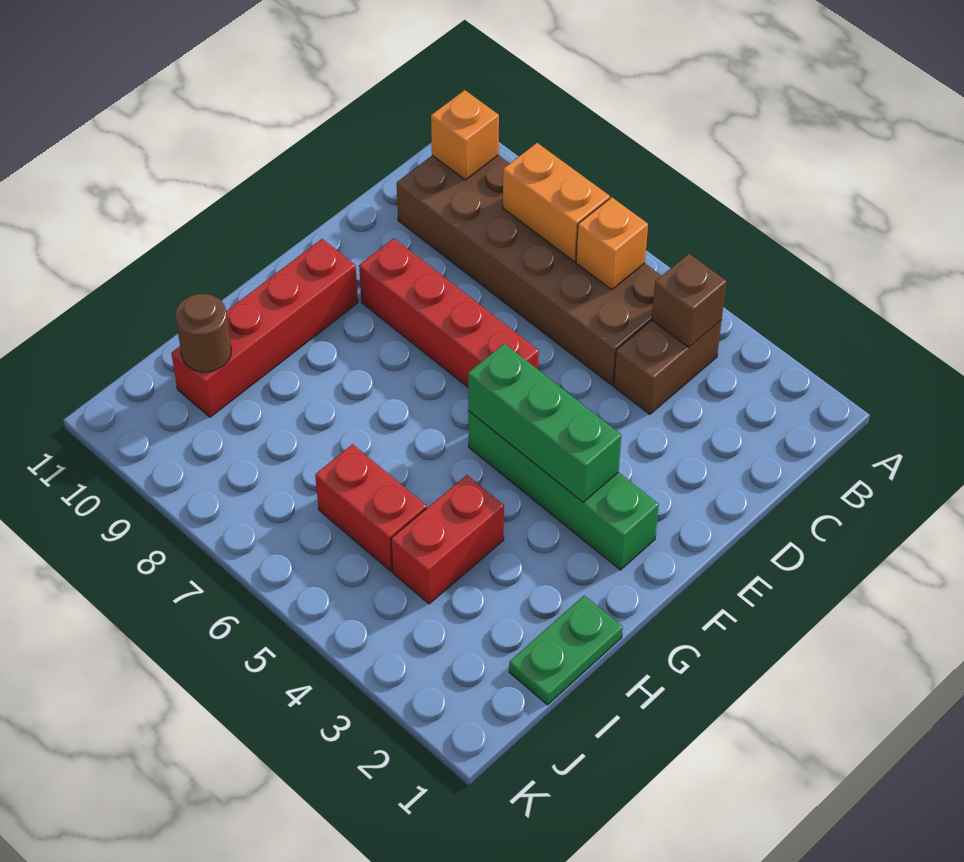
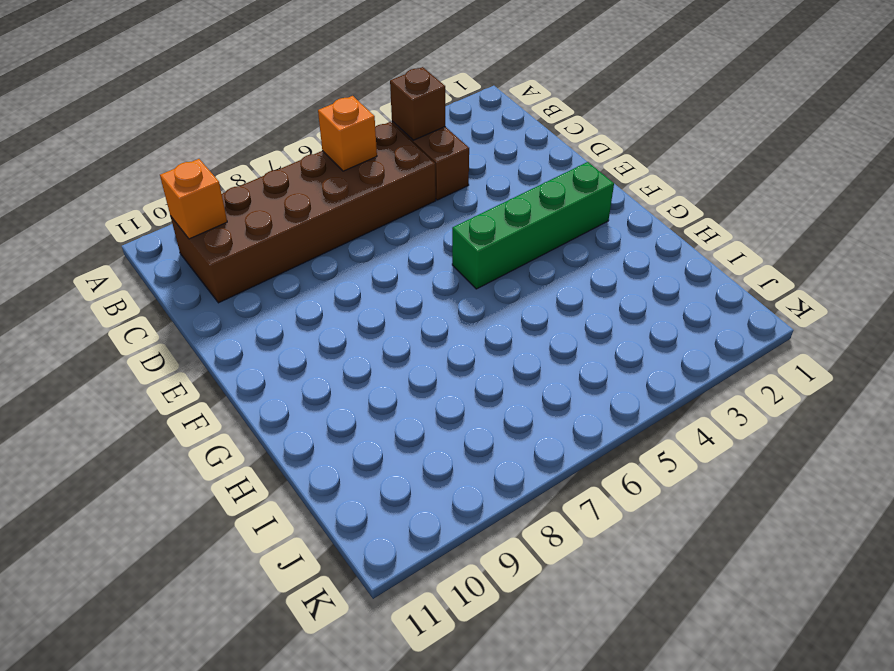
none -> red 1x4 brick [359,238,539,387]
none -> red 1x4 brick [171,239,358,417]
none -> green 1x2 plate [509,595,623,705]

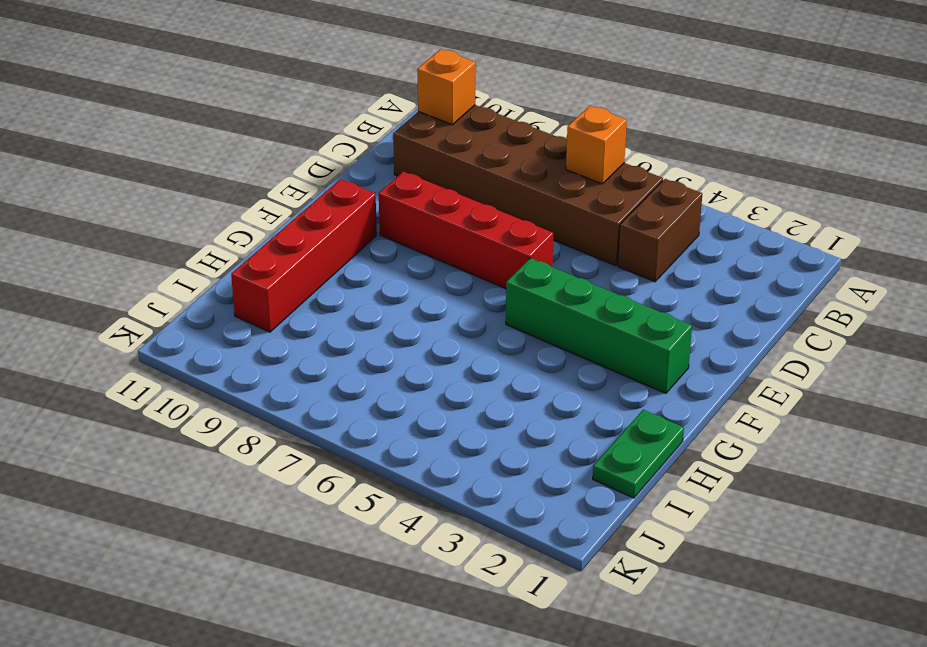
none -> red 1x2 brick [391,475,504,604]
none -> red 1x2 brick [315,444,427,571]
none -> brown 1x1 brick [652,254,726,347]

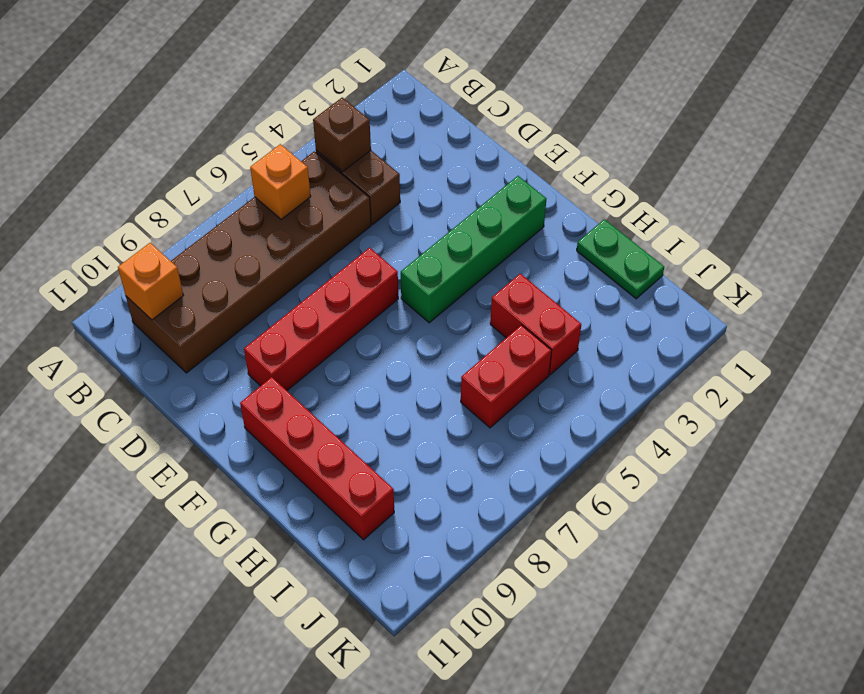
none -> orange 1x2 brick [503,143,610,261]
none -> green 1x3 brick [468,344,621,502]
none -> brown 1x1 round brick [175,294,231,372]

